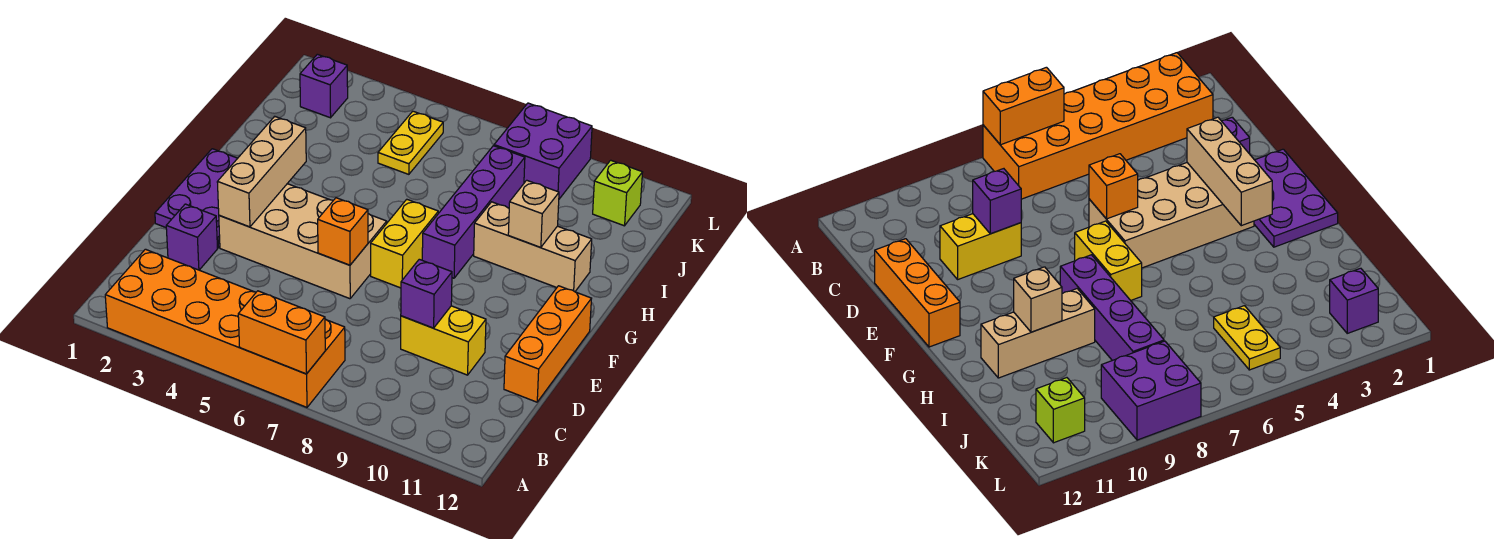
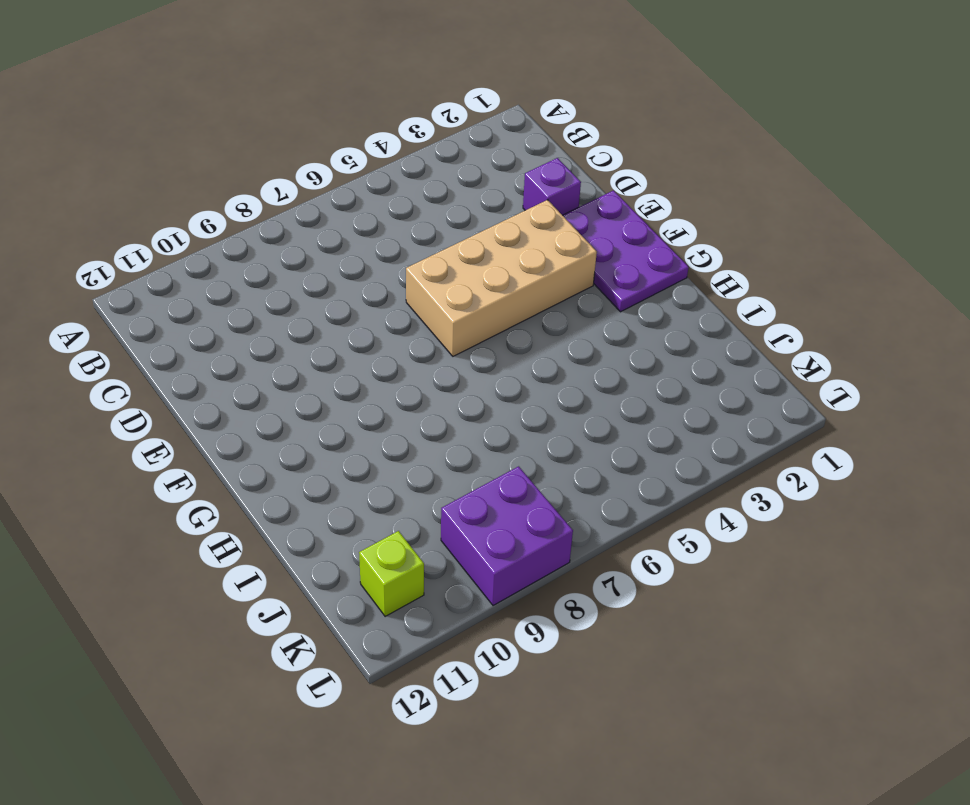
none -> orange 2x6 brick [105,249,345,407]
none -> yellow 1x2 brick [401,306,486,375]
none -> orange 1x3 brick [504,286,592,402]

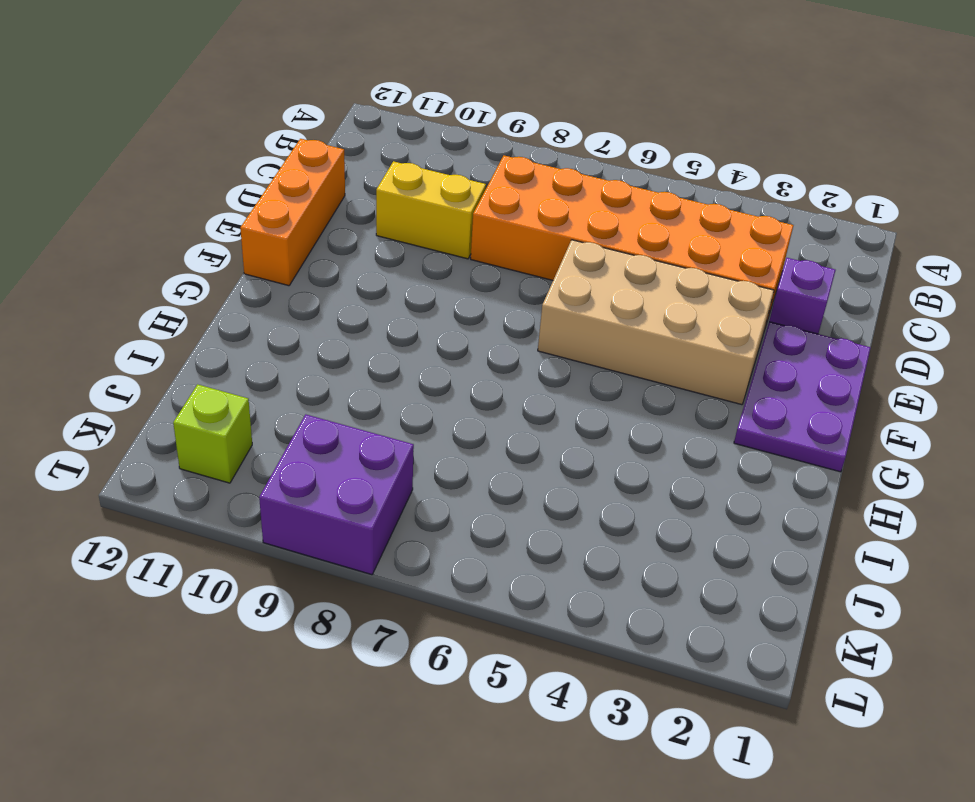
orange 2x6 brick [471,156,793,328] -> orange 2x6 brick moved to [105,249,345,407]
none -> yellow 1x2 brick [371,199,438,288]
none -> purple 1x4 brick [422,146,525,278]
none -> tan 1x3 brick [474,202,592,292]

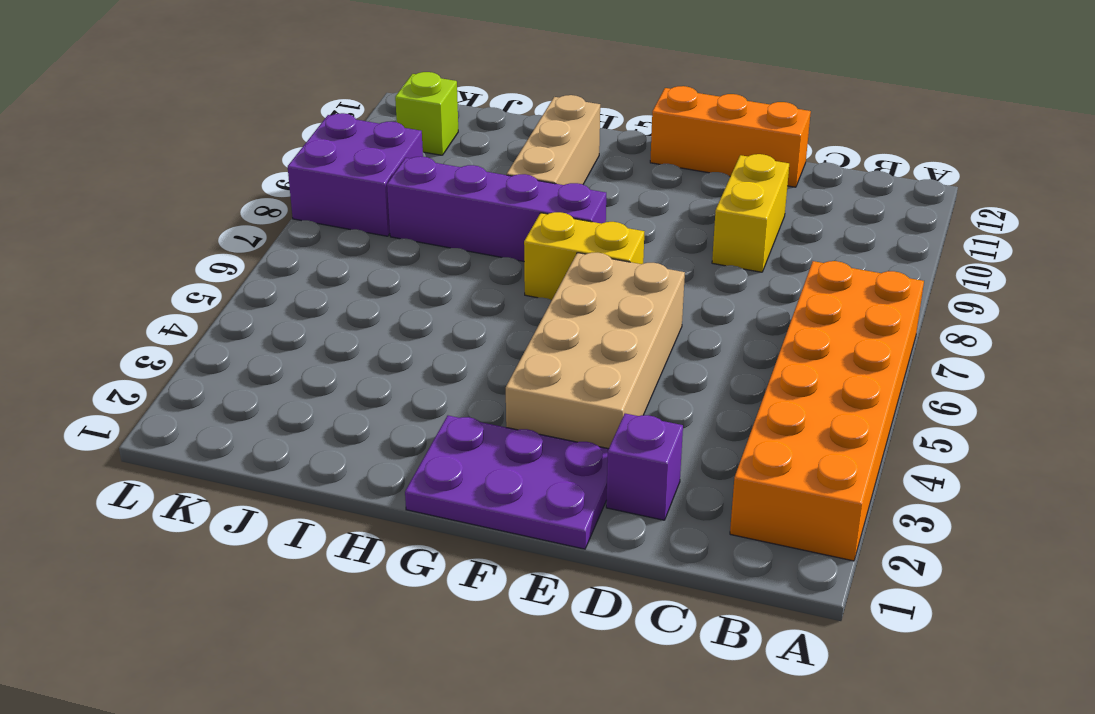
none -> yellow 1x2 plate [378,111,443,174]
none -> purple 1x1 brick [300,54,348,118]
none -> orange 1x2 brick [238,291,325,374]

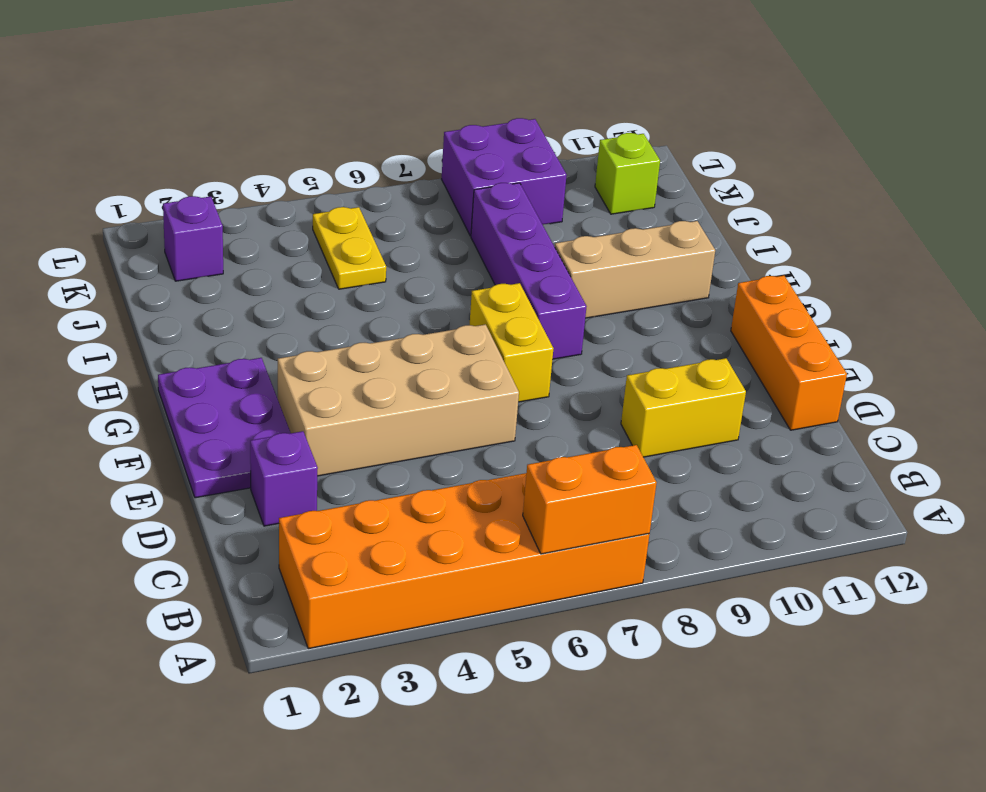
none -> purple 1x1 brick [401,259,452,328]
none -> tan 1x3 brick [217,116,306,227]
none -> orange 1x1 brick [318,198,368,265]

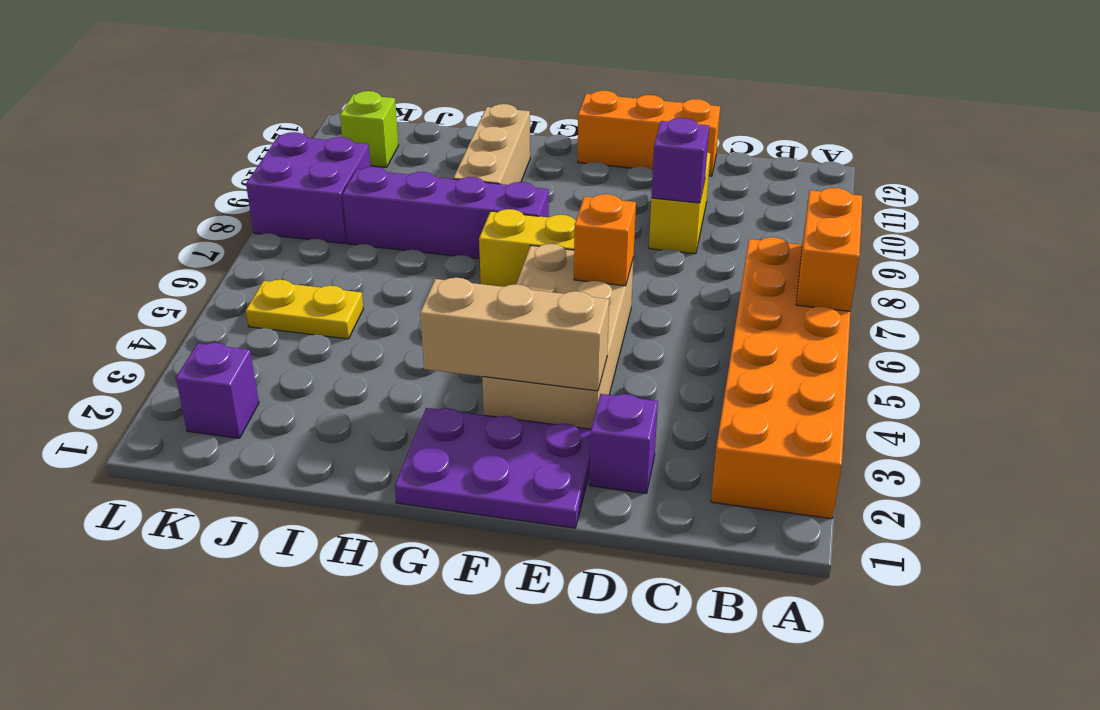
none -> tan 1x1 brick [508,180,559,248]

